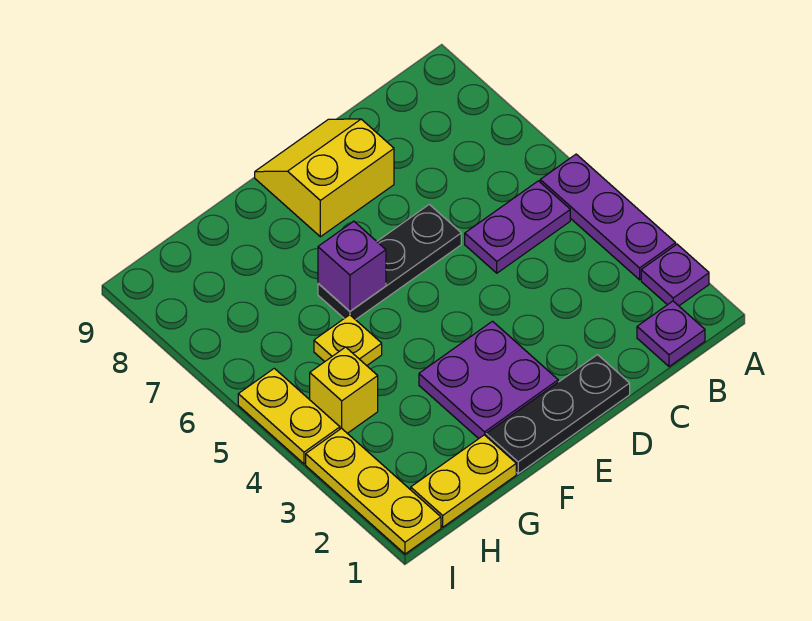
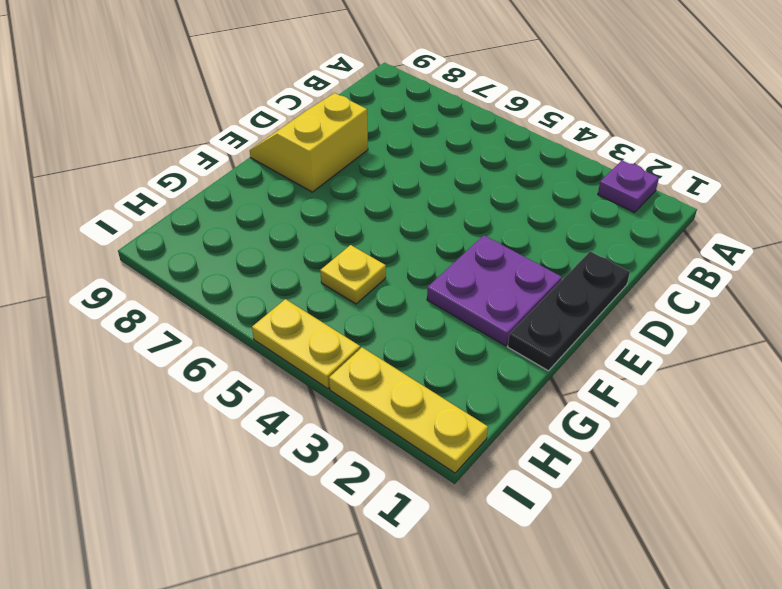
none -> purple 1x3 plate [540,154,676,280]
none -> purple 1x1 plate [637,301,705,367]
none -> purple 1x2 plate [465,181,570,273]

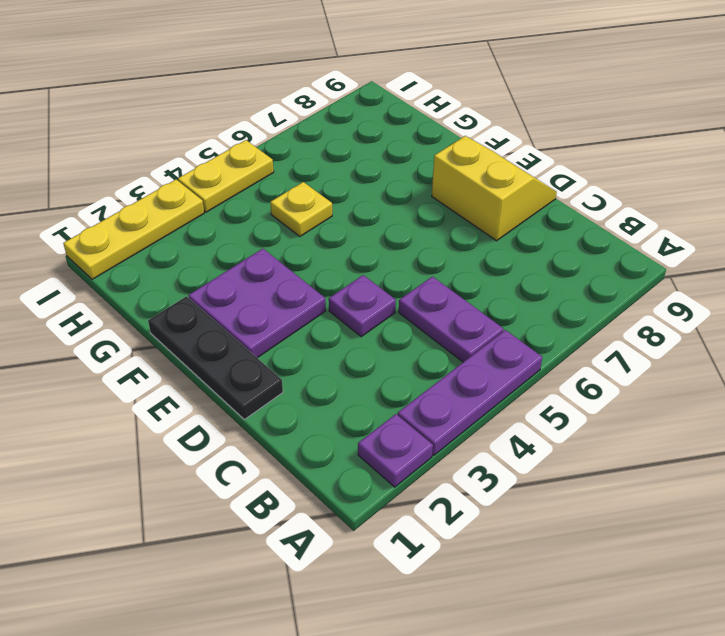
purple 1x1 plate [329,275,396,337] -> purple 1x1 plate moved to [637,301,705,367]
none -> black 1x3 plate [318,204,461,320]
none -> yellow 1x2 plate [411,435,516,527]
none -> yellow 1x1 brick [310,347,378,433]

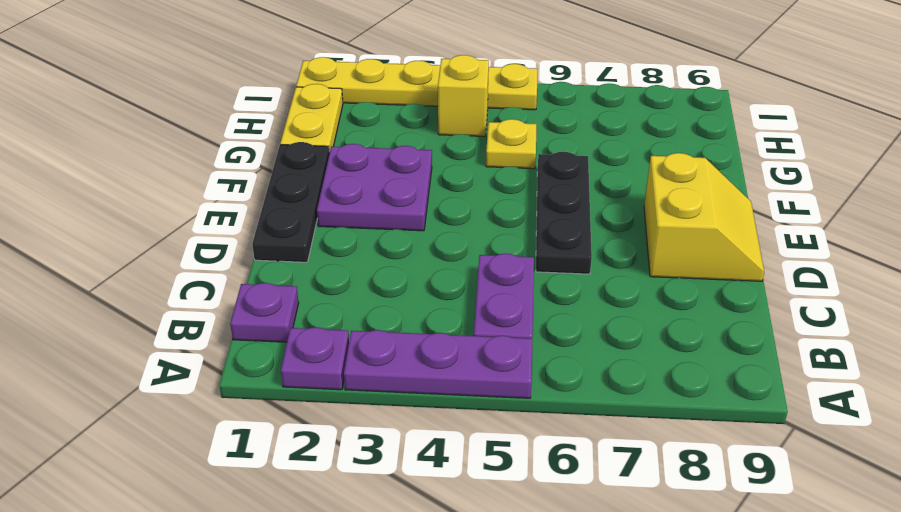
none -> purple 1x1 brick [318,221,386,311]

